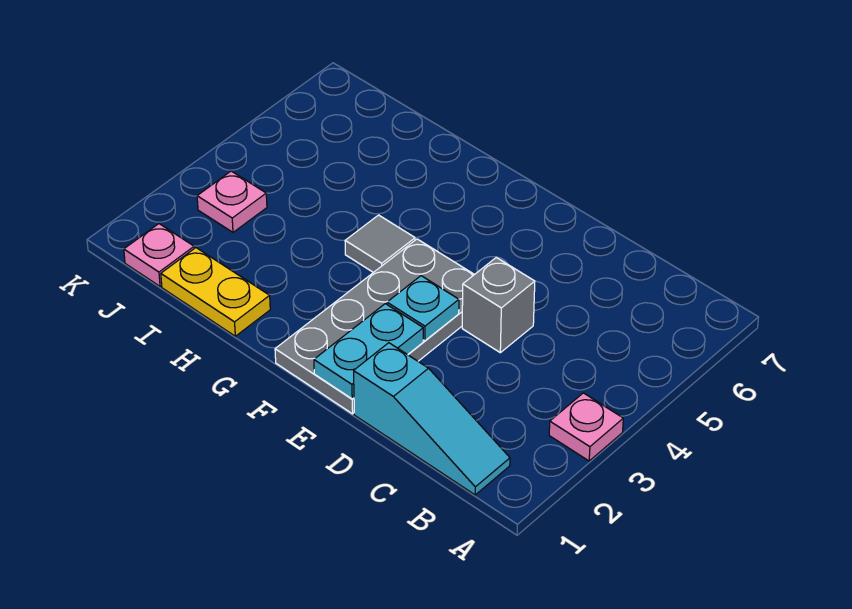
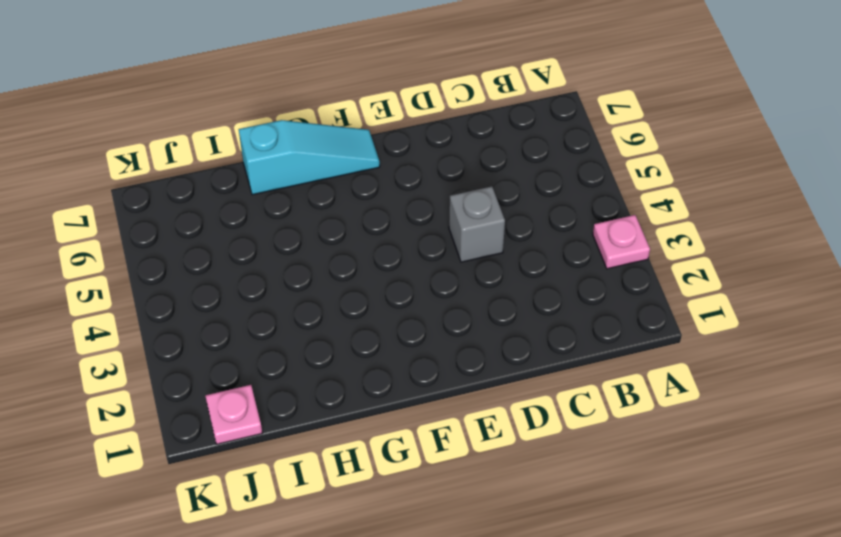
cyan 1x3 slope [239,120,380,195] -> cyan 1x3 slope moved to [354,343,510,495]
none -> grey 2x4 plate [275,239,474,414]
none -> grey 1x1 tile [345,215,415,273]

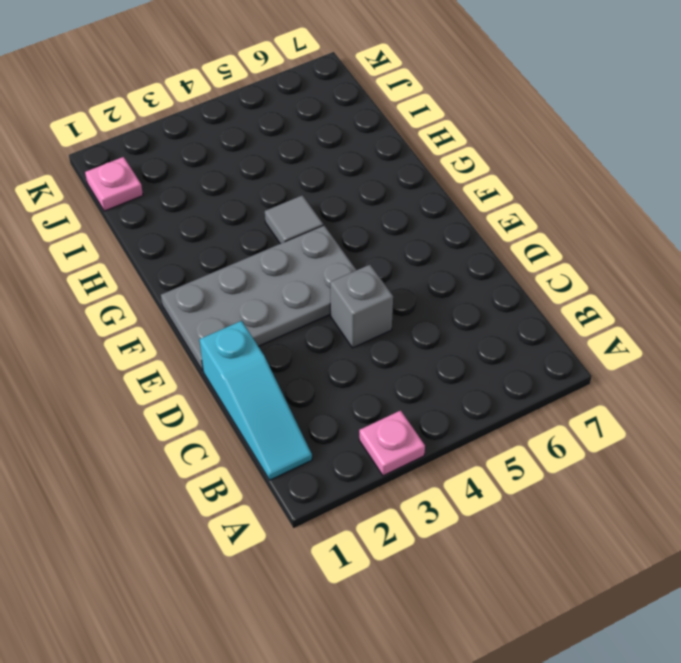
none -> yellow 1x2 plate [161,248,270,336]
none -> pink 1x1 plate [197,171,267,232]

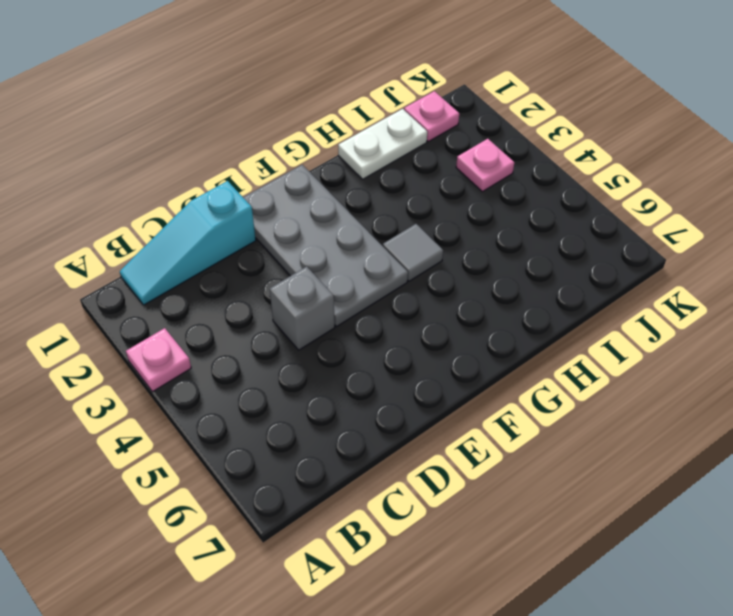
white 1x2 plate [338,109,427,179] -> yellow 1x2 plate [161,248,270,336]
none -> cyan 1x2 plate [314,304,423,399]
none -> cyan 1x1 plate [387,276,459,341]

